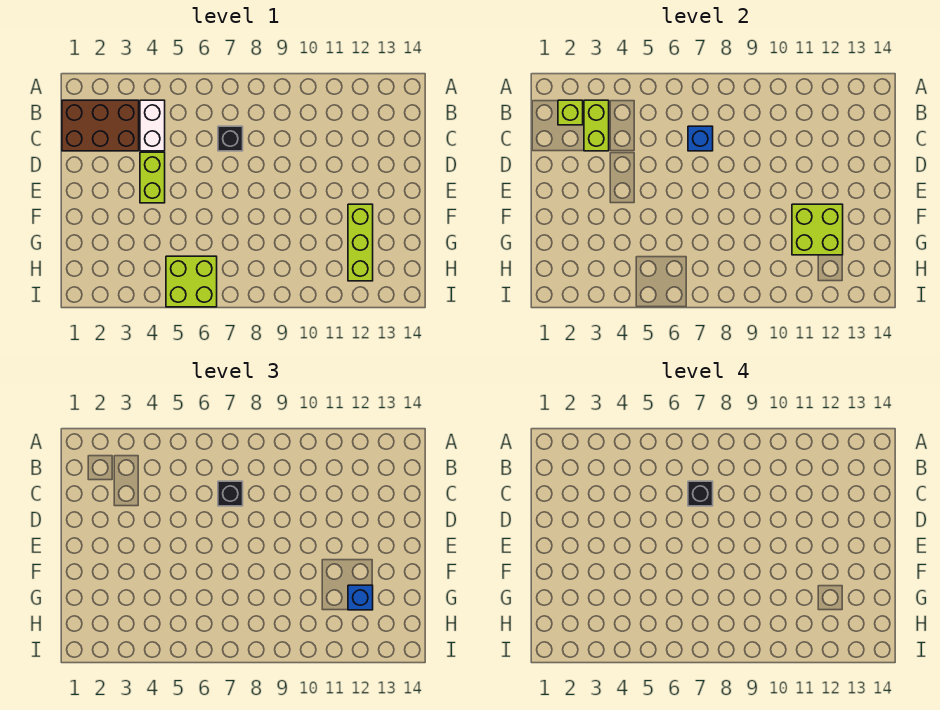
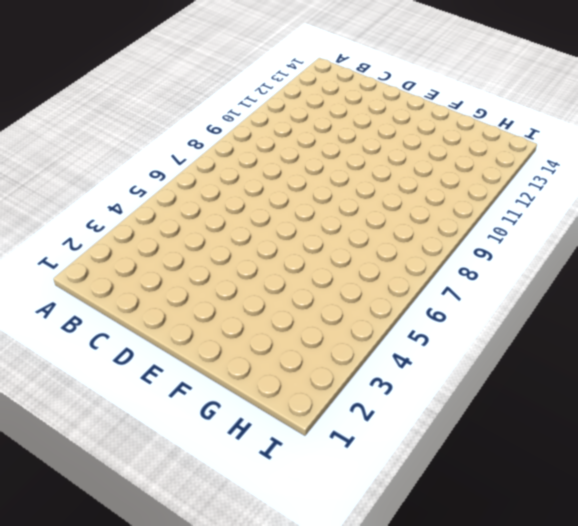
none -> brown 2x3 brick [62,100,139,151]
none -> white 1x2 brick [140,100,165,151]
none -> black 1x1 brick [218,126,243,151]

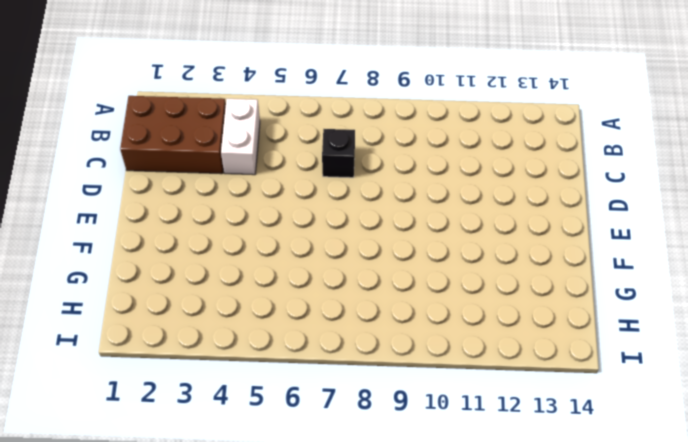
none -> lime 1x2 brick [140,152,165,203]
none -> lime 1x3 brick [348,204,373,281]
none -> lime 2x2 brick [166,256,217,307]

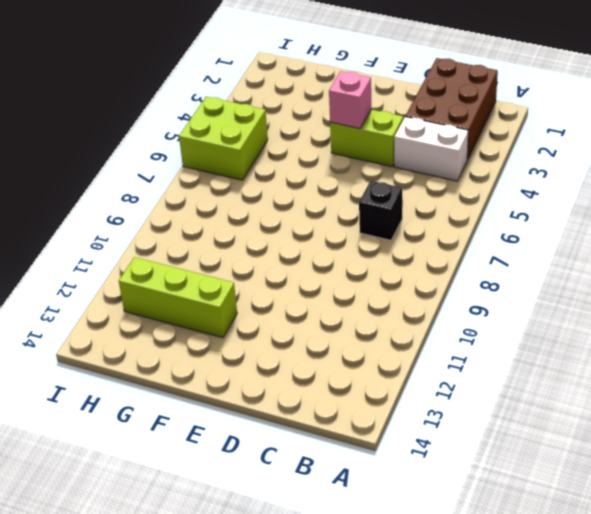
pink 1x1 brick [329,71,371,129] -> none
none -> lime 1x1 brick [558,100,583,125]
none -> lime 1x2 brick [584,100,609,151]
none -> blue 1x1 brick [688,126,713,151]

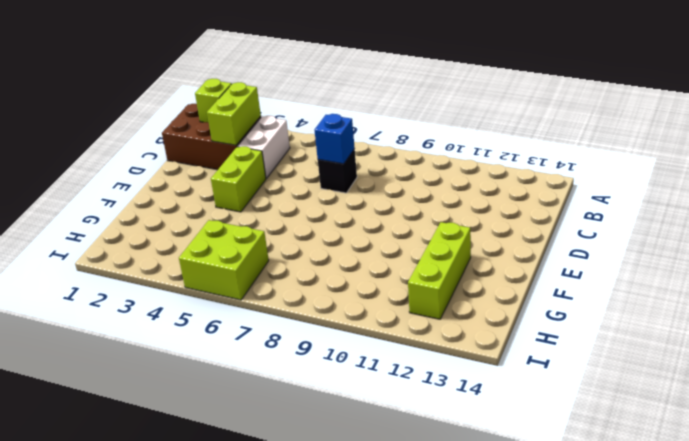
none -> lime 2x2 brick [792,204,843,255]
none -> black 1x1 brick [218,481,243,506]
none -> blue 1x1 brick [348,585,373,610]

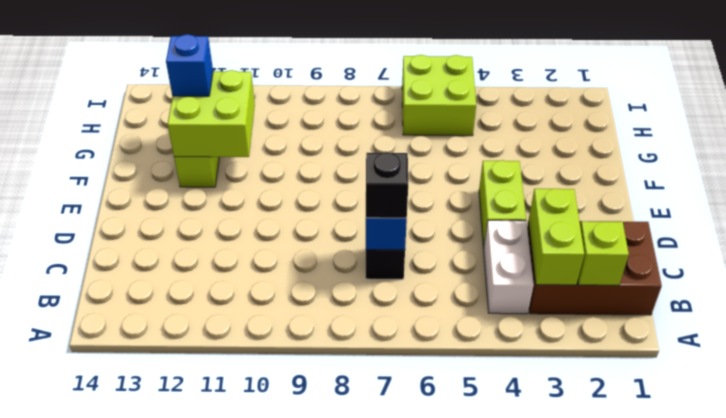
none -> black 1x1 brick [688,481,713,506]

